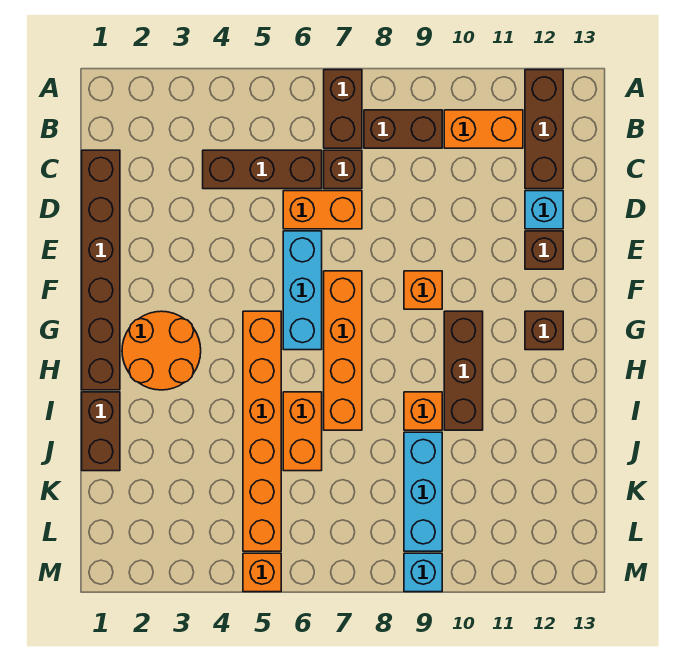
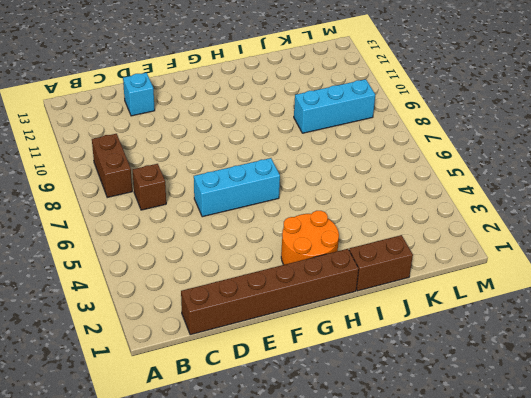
none -> brown 1x2 brick [324,70,362,148]
none -> brown 1x3 brick [525,70,563,189]
none -> orange 1x2 brick [444,110,523,148]

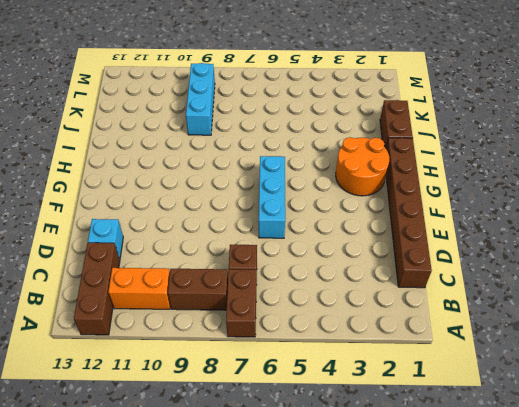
none -> brown 1x3 brick [203,150,322,189]
none -> orange 1x2 brick [283,191,362,229]
none -> brown 1x1 brick [525,231,563,269]

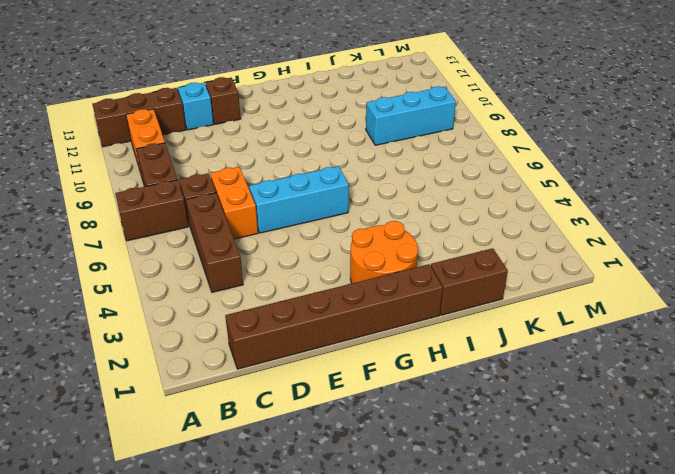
none -> orange 1x4 brick [324,271,362,430]
none -> orange 1x1 brick [404,271,442,309]
none -> orange 1x6 brick [243,311,281,551]

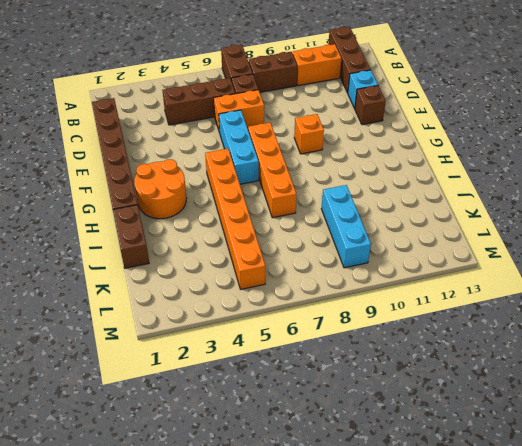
none -> brown 1x3 brick [444,311,483,430]
none -> brown 1x1 brick [525,311,563,350]
none -> orange 1x2 brick [283,392,322,471]

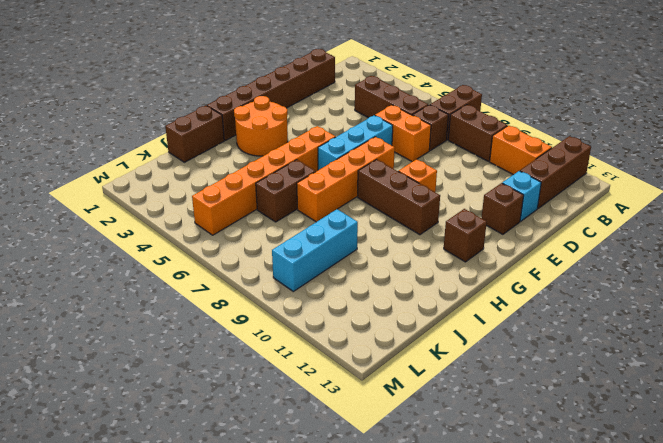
brown 1x3 brick [358,159,440,235] -> brown 1x3 brick turned to [444,311,483,430]
brown 1x2 brick [256,160,316,222] -> orange 1x2 brick [283,392,322,471]
none -> orange 1x1 brick [404,392,442,430]
none -> orange 1x1 brick [243,553,281,592]
none -> cyan 1x1 brick [404,553,442,592]

